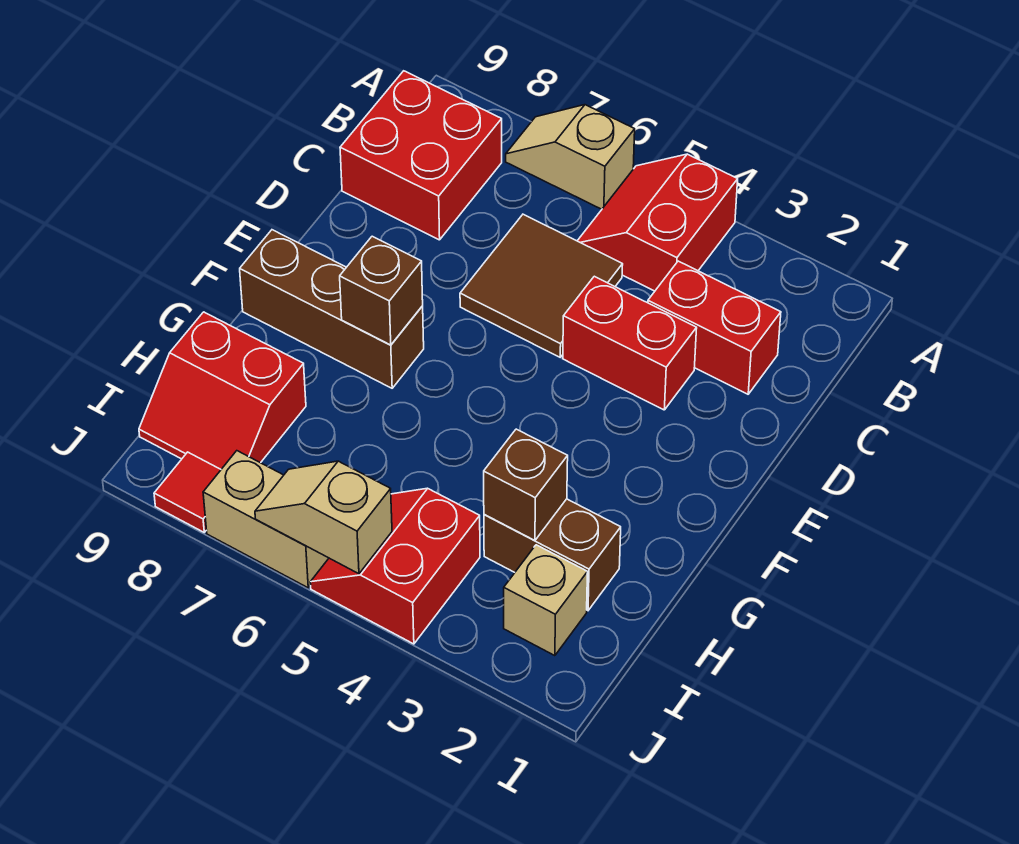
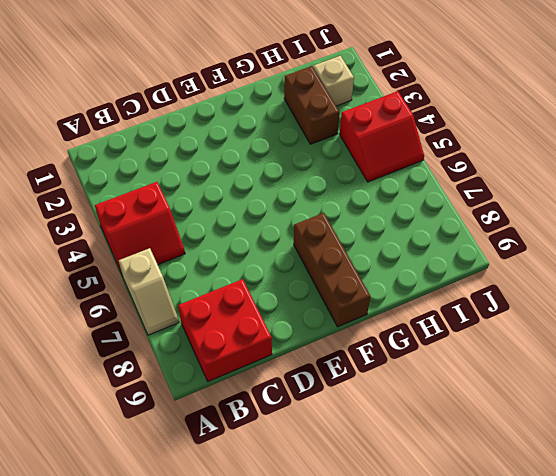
none -> red 1x2 brick [648,261,781,394]
none -> brown 2x2 tile [460,214,623,357]
none -> red 1x2 brick [563,276,697,410]

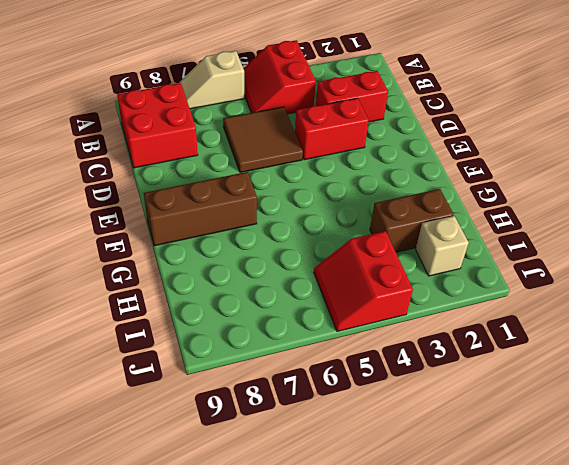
none -> red 2x2 slope [139,312,306,469]
none -> tan 1x2 brick [203,451,329,588]
none -> red 1x1 tile [154,452,221,532]

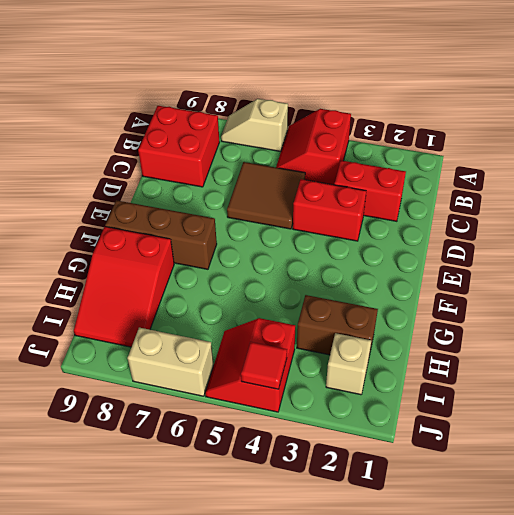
red 2x3 slope [74,227,174,347] -> red 2x2 slope [139,312,306,469]
red 1x1 tile [241,342,287,389] -> red 1x1 tile moved to [154,452,221,532]
none -> brown 1x1 brick [340,236,423,345]
none -> brown 1x1 brick [484,429,568,540]
none -> tan 1x2 slope [255,461,392,574]

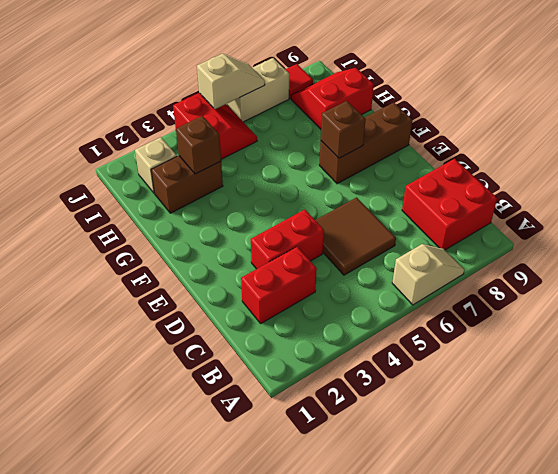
none -> red 2x2 slope [578,154,738,291]

